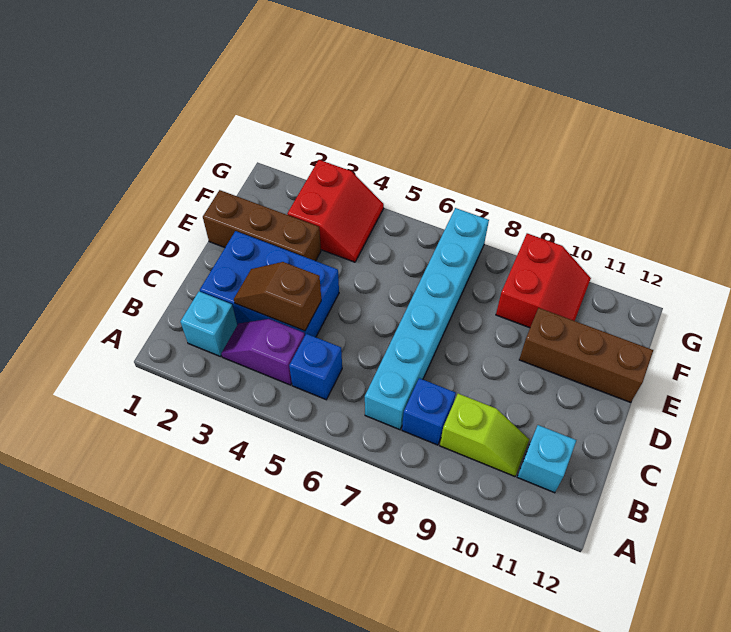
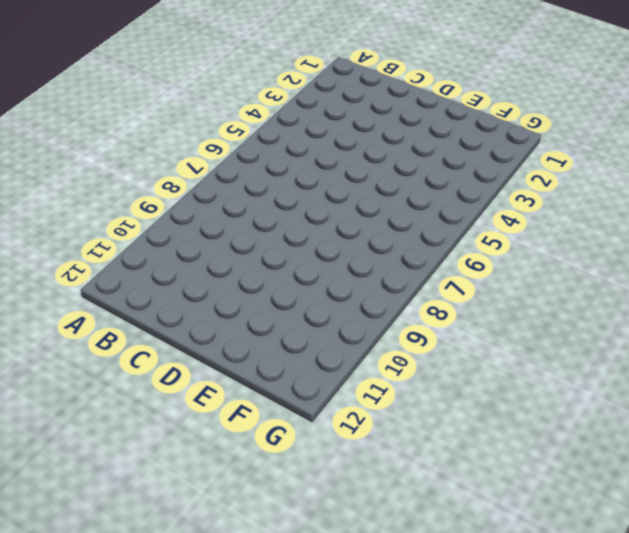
none -> cyan 1x1 brick [180,291,237,356]
none -> purple 1x2 slope [221,319,305,385]
none -> blue 1x1 brick [289,334,342,400]

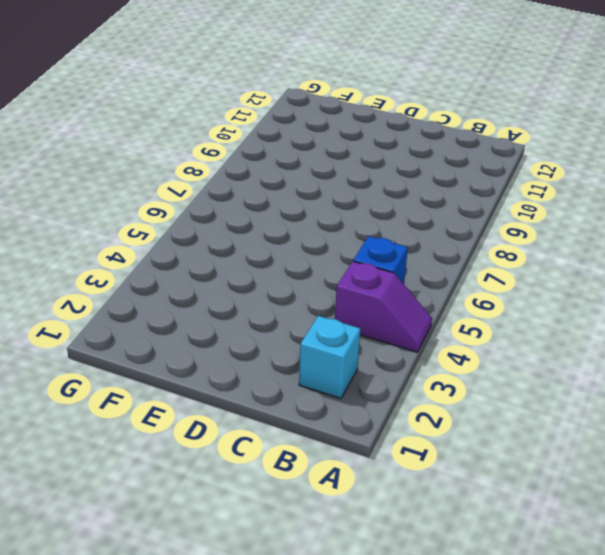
purple 1x2 slope [335,261,432,352] -> purple 1x2 slope turned to [221,319,305,385]
none -> cyan 1x6 brick [365,208,489,430]
none -> blue 1x1 brick [402,378,456,445]
none -> lime 1x2 slope [440,394,529,476]

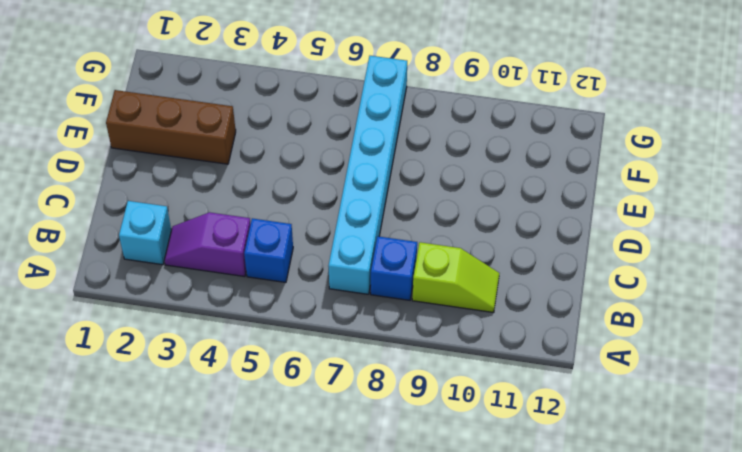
none -> cyan 1x1 brick [517,425,576,493]
none -> blue 2x3 brick [200,231,339,337]
none -> brown 1x3 brick [519,308,653,402]

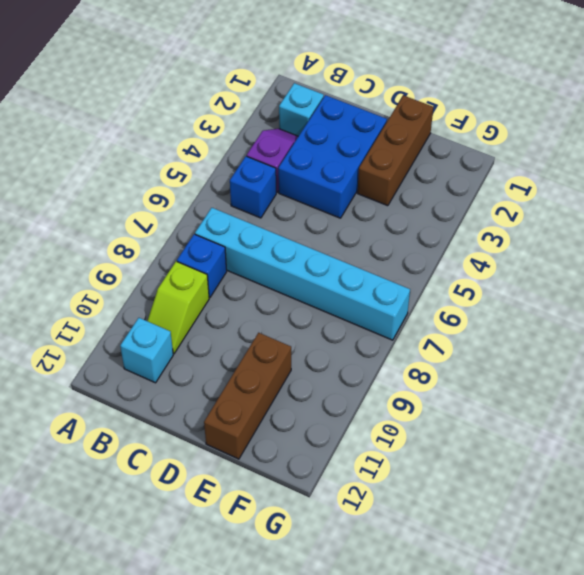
none -> red 2x2 slope [287,160,384,262]
none -> red 2x2 slope [496,233,591,328]
none -> brown 1x2 slope [234,262,321,331]

